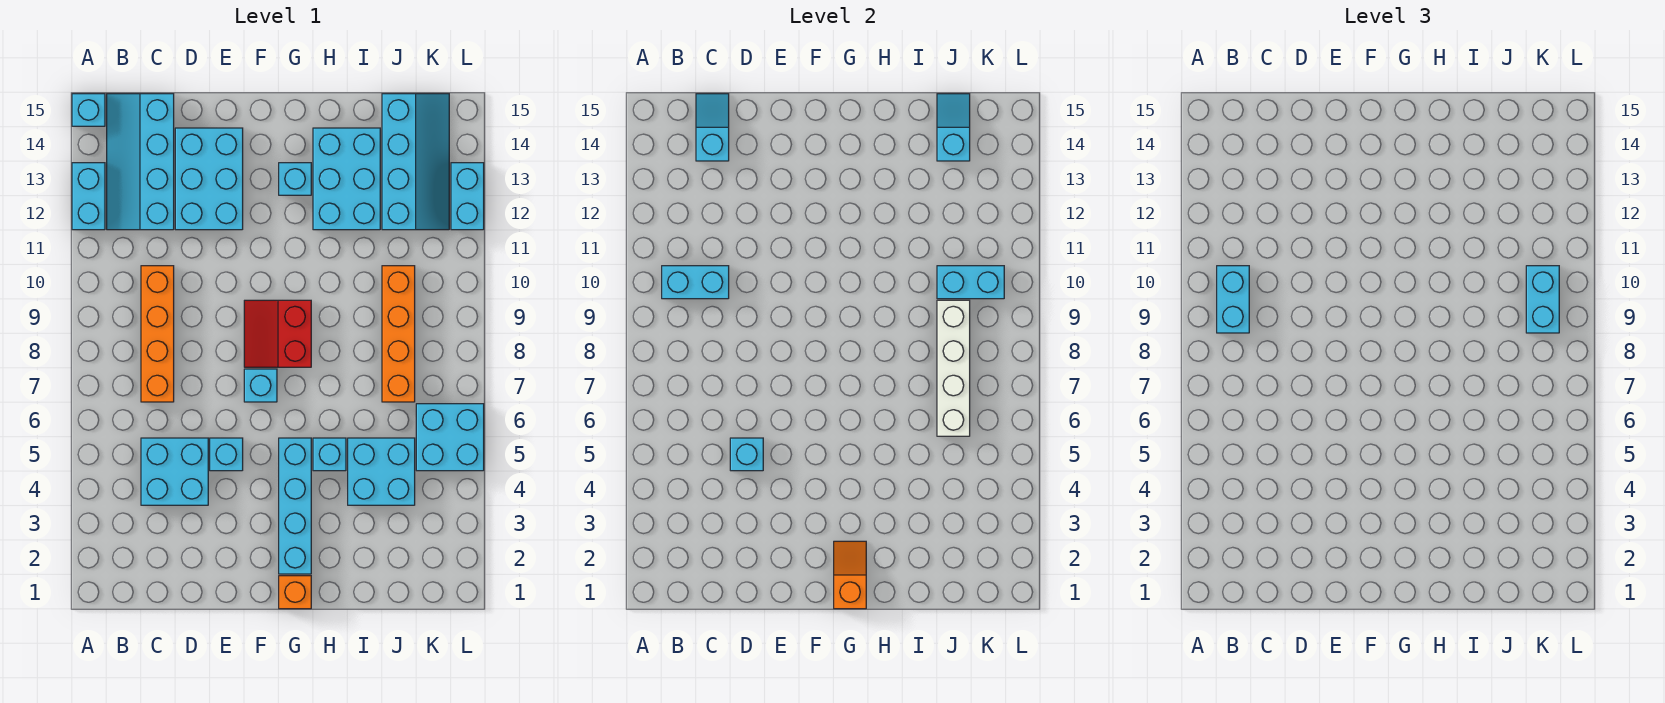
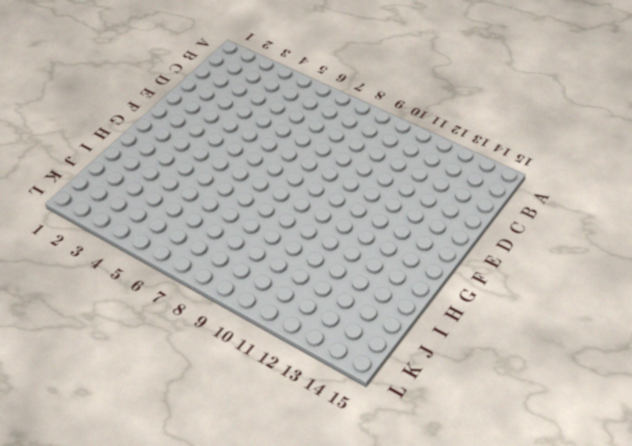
none -> cyan 1x2 brick [72,163,105,230]
none -> cyan 1x1 brick [72,94,105,126]
none -> cyan 2x4 slope [107,94,174,230]

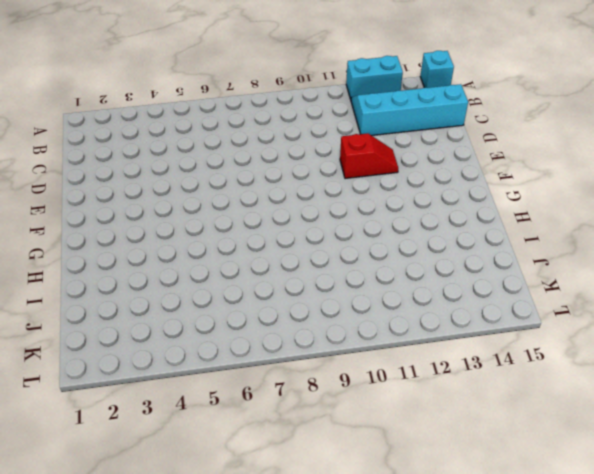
red 1x2 slope [340,133,398,179] -> cyan 2x3 brick [175,128,243,230]
none -> cyan 2x2 brick [141,438,208,505]
none -> orange 1x4 brick [141,266,174,402]
none -> cyan 1x1 brick [210,438,243,471]

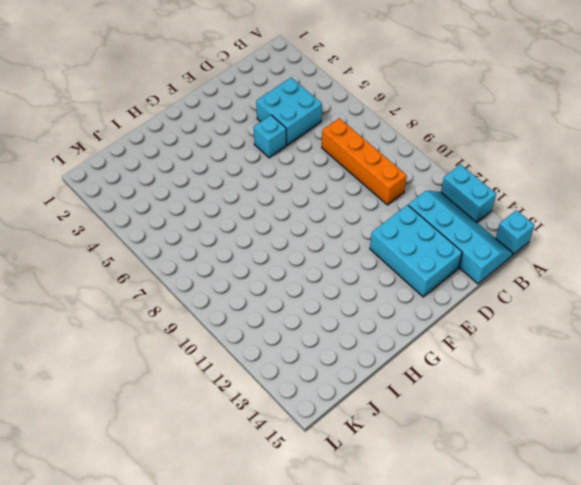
none -> cyan 1x1 brick [244,369,277,402]
none -> red 2x2 slope [244,300,311,367]
none -> orange 1x1 brick [279,576,311,609]

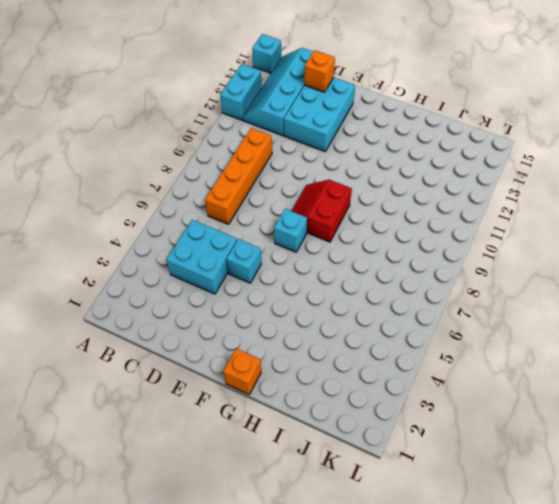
orange 1x1 brick [304,50,335,92] -> none
none -> cyan 1x4 brick [279,438,311,574]
none -> cyan 1x1 brick [279,163,311,195]
none -> cyan 1x1 brick [313,438,346,471]

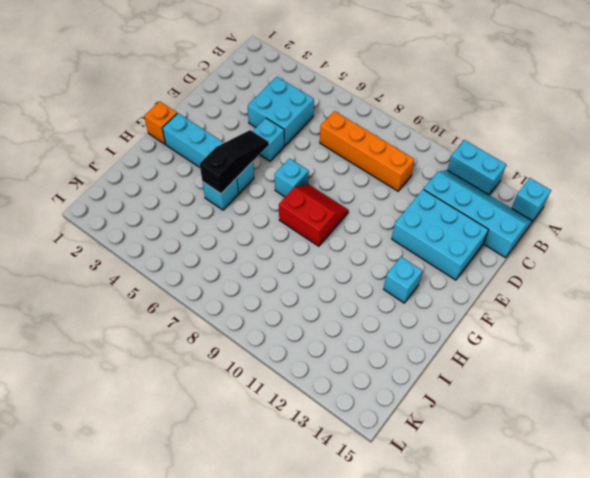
black 1x3 slope [200,130,269,194] -> none
none -> cyan 2x3 brick [313,128,380,230]
none -> cyan 2x2 brick [348,438,415,505]
none -> orange 1x4 brick [382,266,415,402]

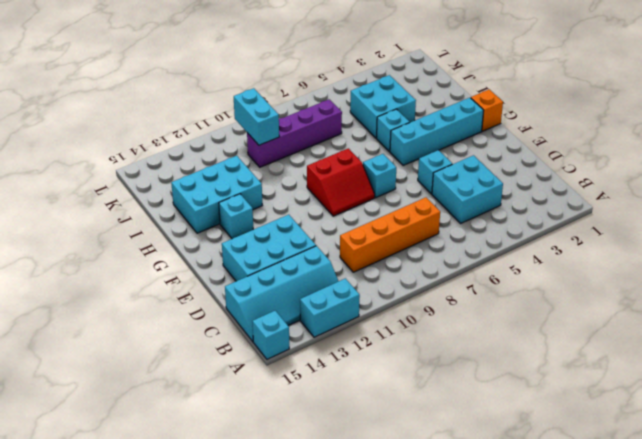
purple 1x4 brick [247,99,342,167] -> orange 1x4 brick [382,266,415,402]
none -> cyan 2x4 slope [382,94,449,230]
none -> cyan 2x2 brick [416,404,484,471]
none -> cyan 1x2 brick [451,163,484,230]

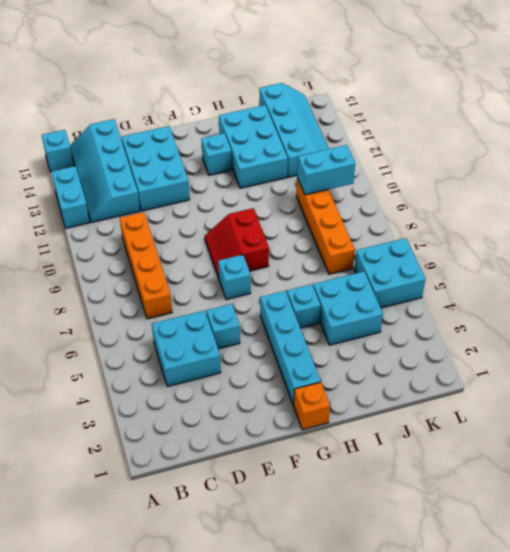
none -> cyan 1x2 brick [451,163,484,230]
none -> cyan 1x2 brick [662,266,729,299]
none -> cyan 1x2 slope [696,94,729,161]

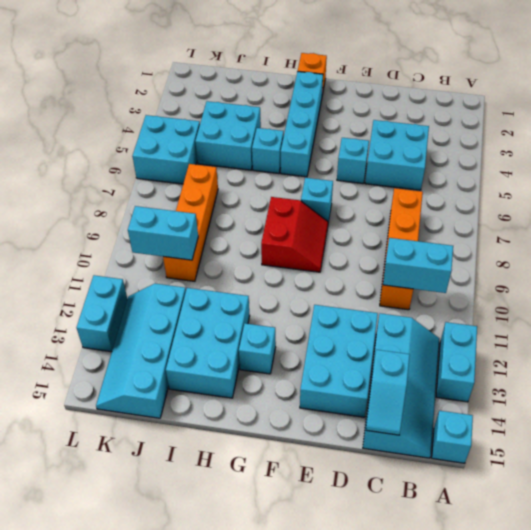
none -> cyan 1x1 brick [730,438,763,471]
none -> orange 1x2 slope [834,541,866,609]
none -> white 1x4 brick [937,300,970,436]

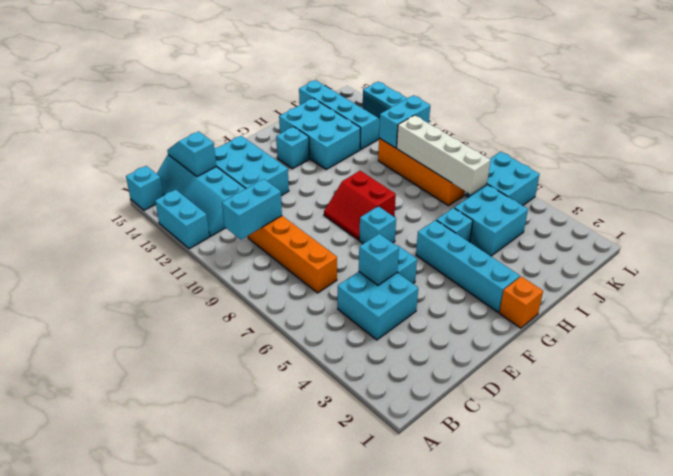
none -> orange 1x2 slope [834,541,866,609]
none -> cyan 1x2 slope [937,94,970,161]
none -> cyan 1x2 brick [1217,266,1249,333]

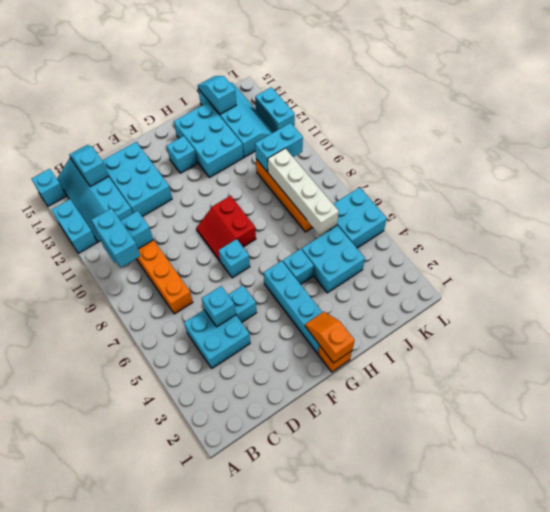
none -> cyan 1x2 brick [1526,266,1559,333]

